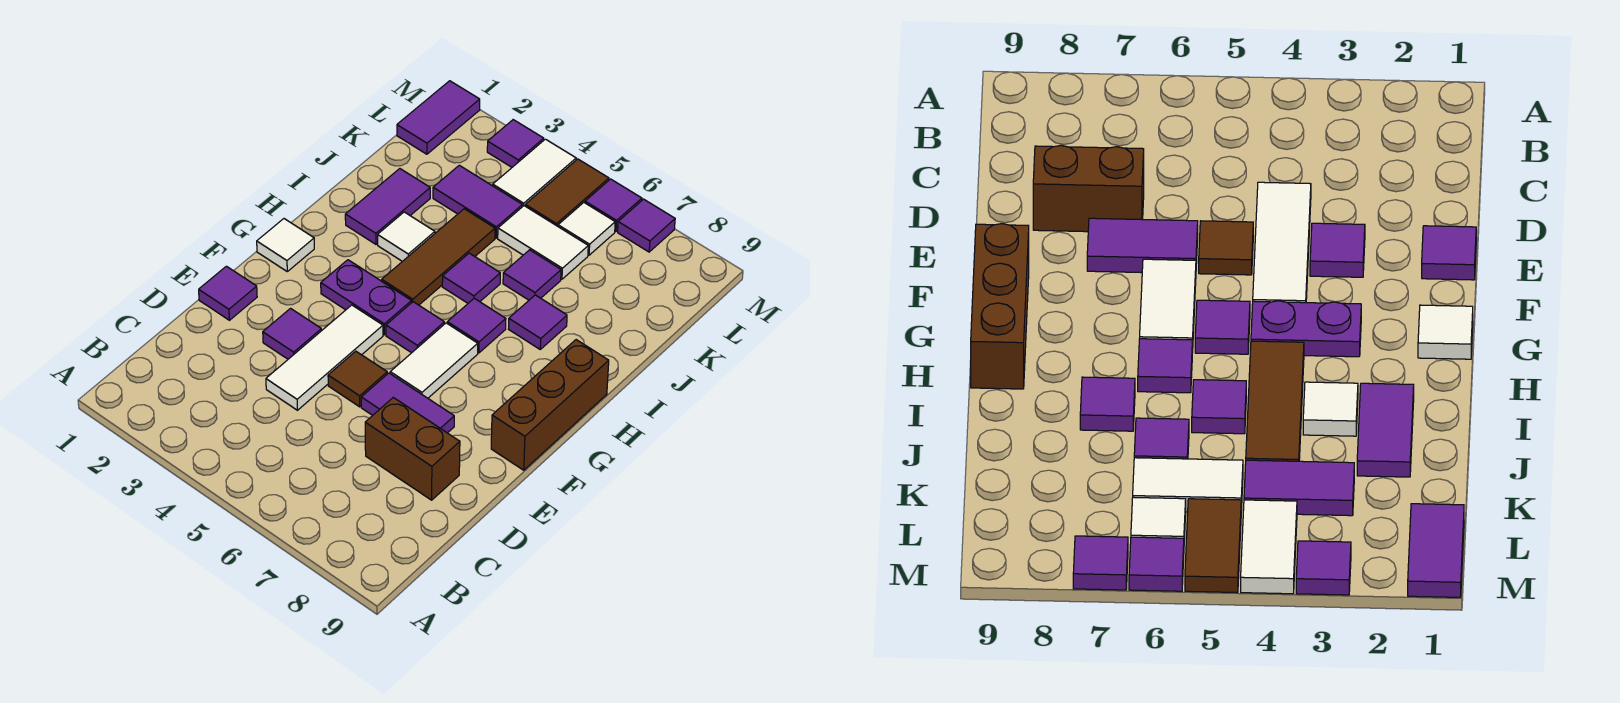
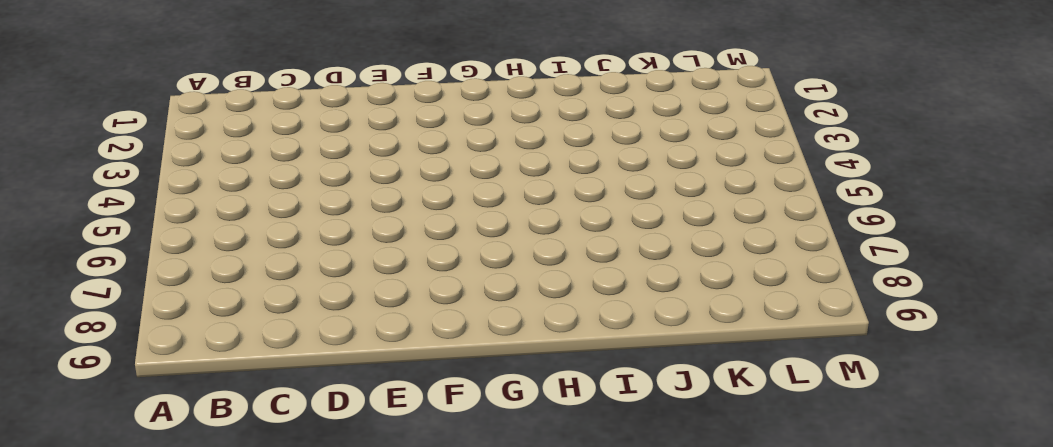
none -> white 1x3 tile [266,305,383,410]
none -> brown 1x2 brick [365,398,460,500]
none -> purple 1x1 tile [199,266,257,320]

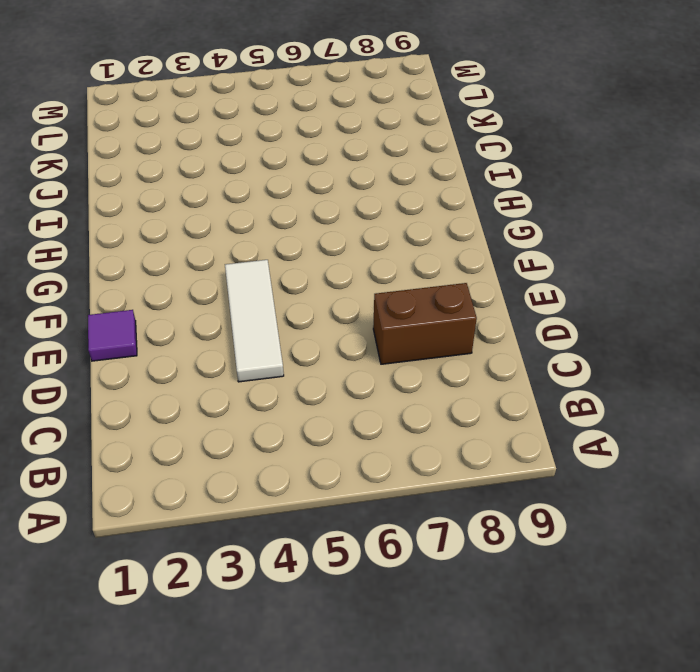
none -> purple 1x1 tile [263,308,321,359]
none -> brown 1x1 tile [328,351,387,407]
none -> purple 1x2 tile [361,373,454,433]

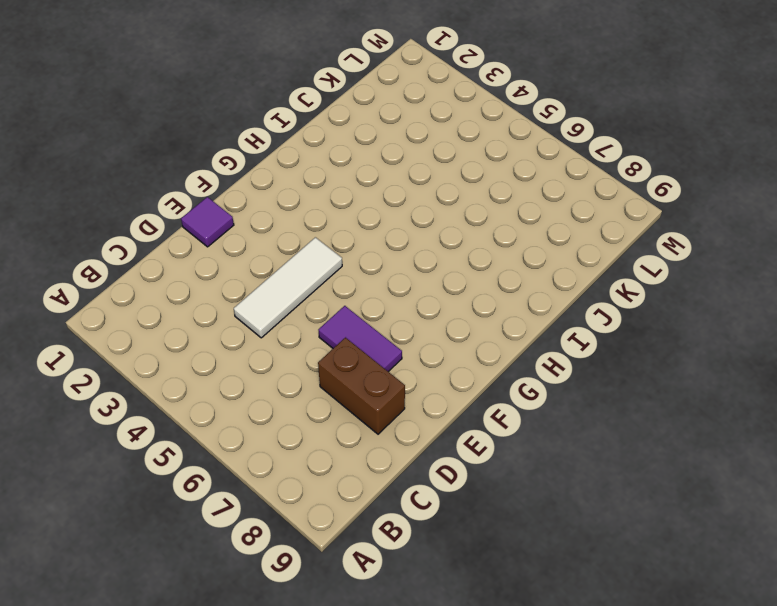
none -> purple 1x1 tile [263,308,321,359]
none -> brown 1x1 tile [328,351,387,407]
none -> white 1x2 tile [390,323,478,398]

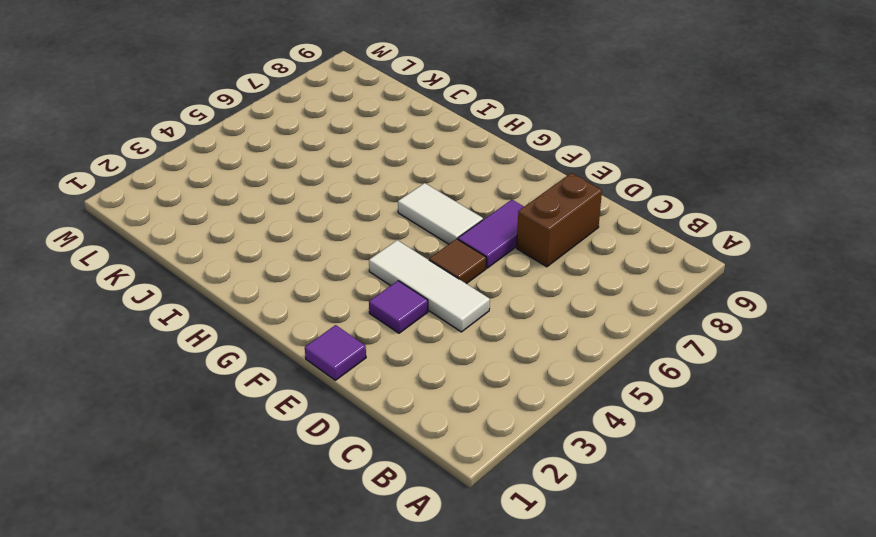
none -> brown 1x3 brick [491,340,609,470]
none -> white 1x1 tile [257,219,314,271]
none -> purple 1x2 plate [321,260,411,335]

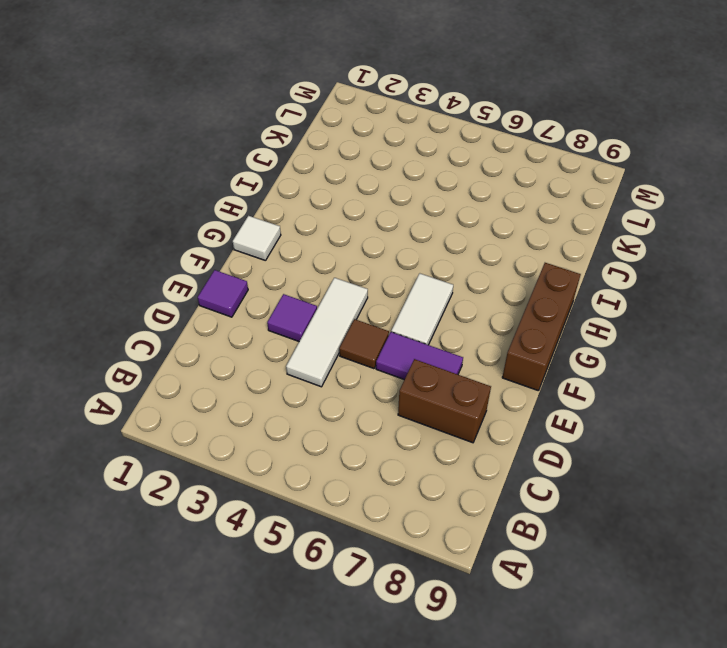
none -> purple 1x2 plate [321,260,411,335]
none -> purple 1x1 tile [386,302,444,353]
none -> brown 1x3 tile [382,209,495,305]

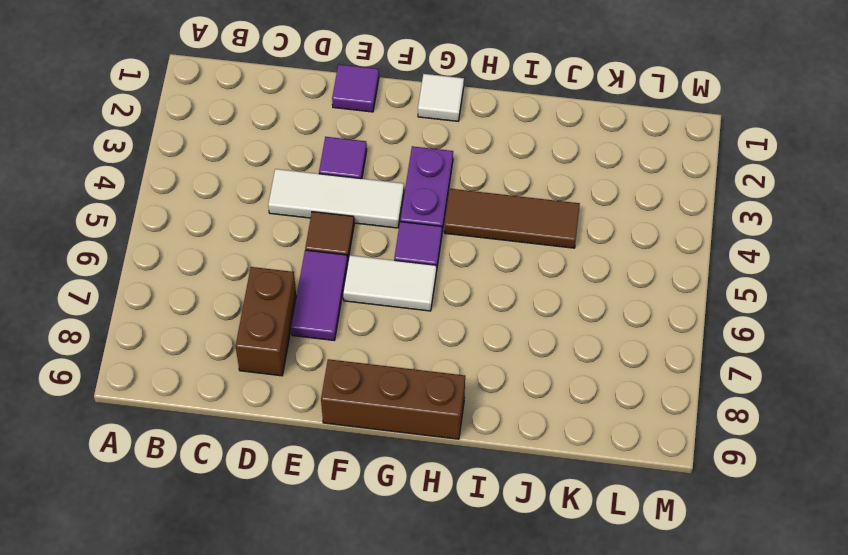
none -> purple 1x1 tile [447,298,506,353]
none -> purple 1x2 tile [345,169,430,244]
none -> white 1x1 tile [378,212,435,261]

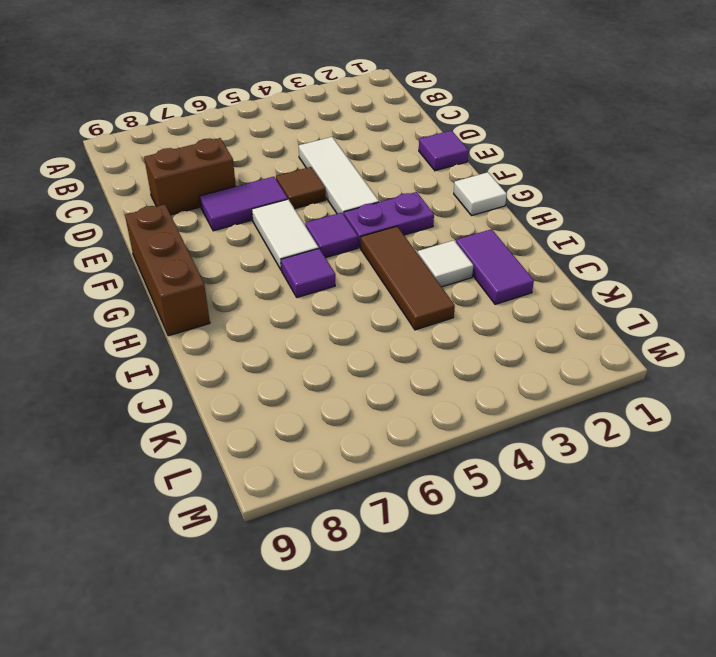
none -> purple 1x1 tile [263,308,321,359]
none -> purple 1x1 tile [442,253,500,303]
none -> purple 1x1 tile [509,295,567,349]

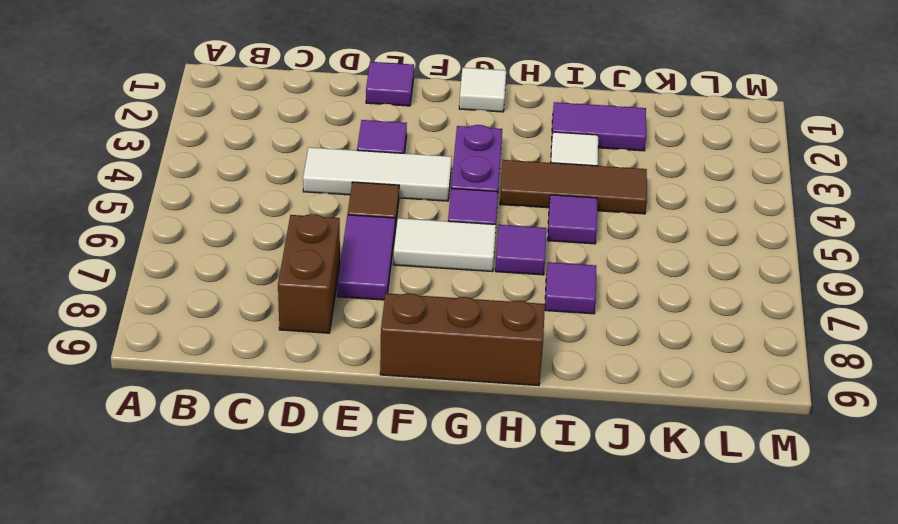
none -> purple 1x1 tile [503,250,561,300]
none -> purple 1x2 tile [433,165,522,238]
none -> white 1x2 tile [498,206,588,279]

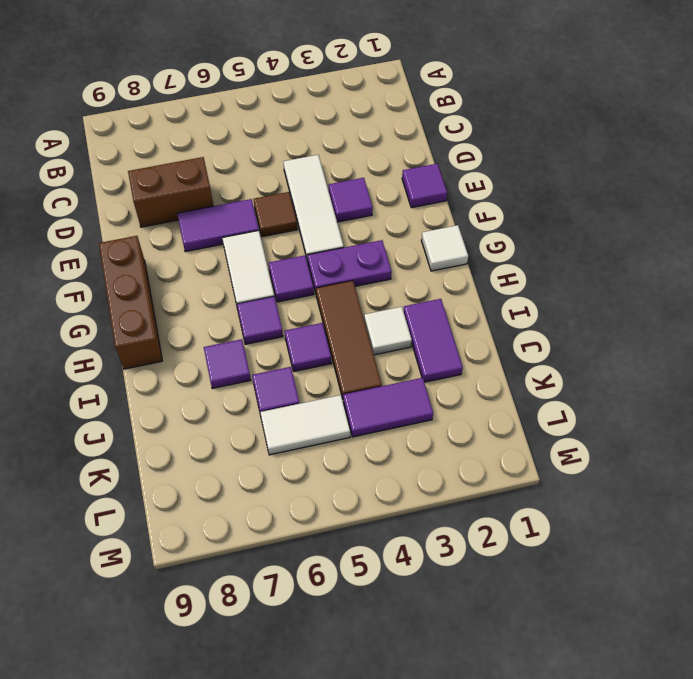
none -> purple 1x2 tile [397,81,480,154]
none -> white 1x2 tile [493,139,576,207]
none -> brown 1x2 tile [525,159,609,226]

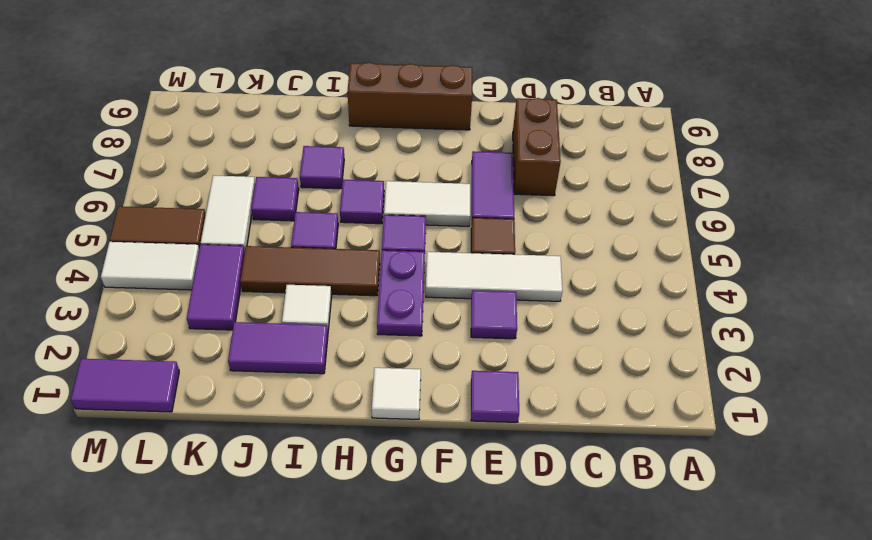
none -> white 1x1 tile [558,203,615,255]
none -> purple 1x1 tile [487,120,544,167]
none -> purple 1x1 tile [585,179,642,231]

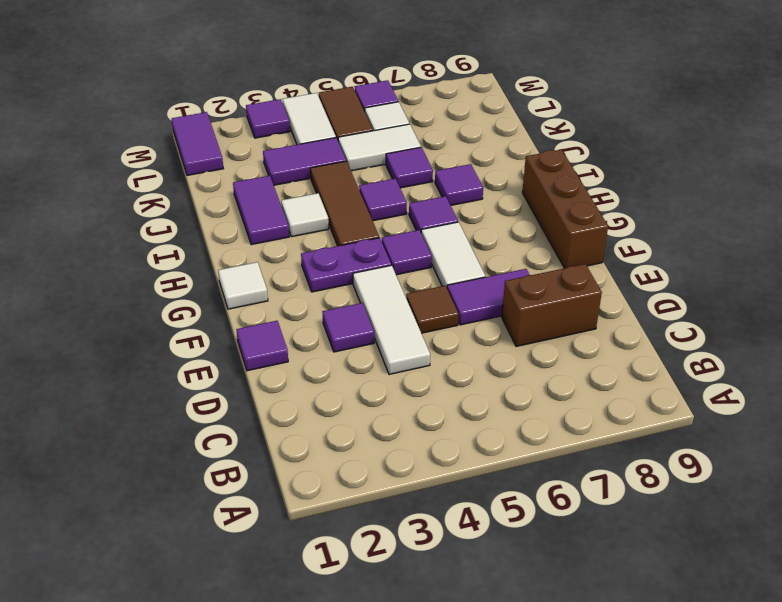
none -> purple 1x1 tile [618,199,675,252]

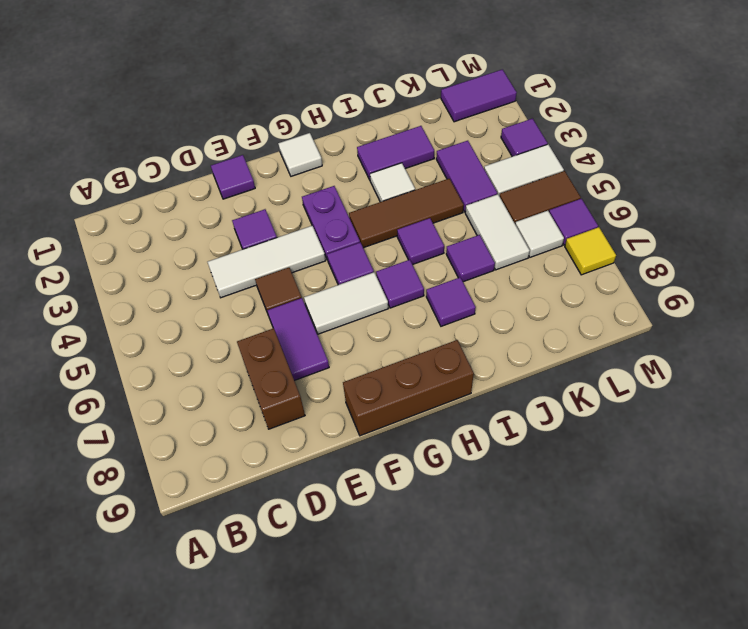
yellow 1x1 tile [565,227,616,275] -> purple 1x1 tile [618,199,675,252]

